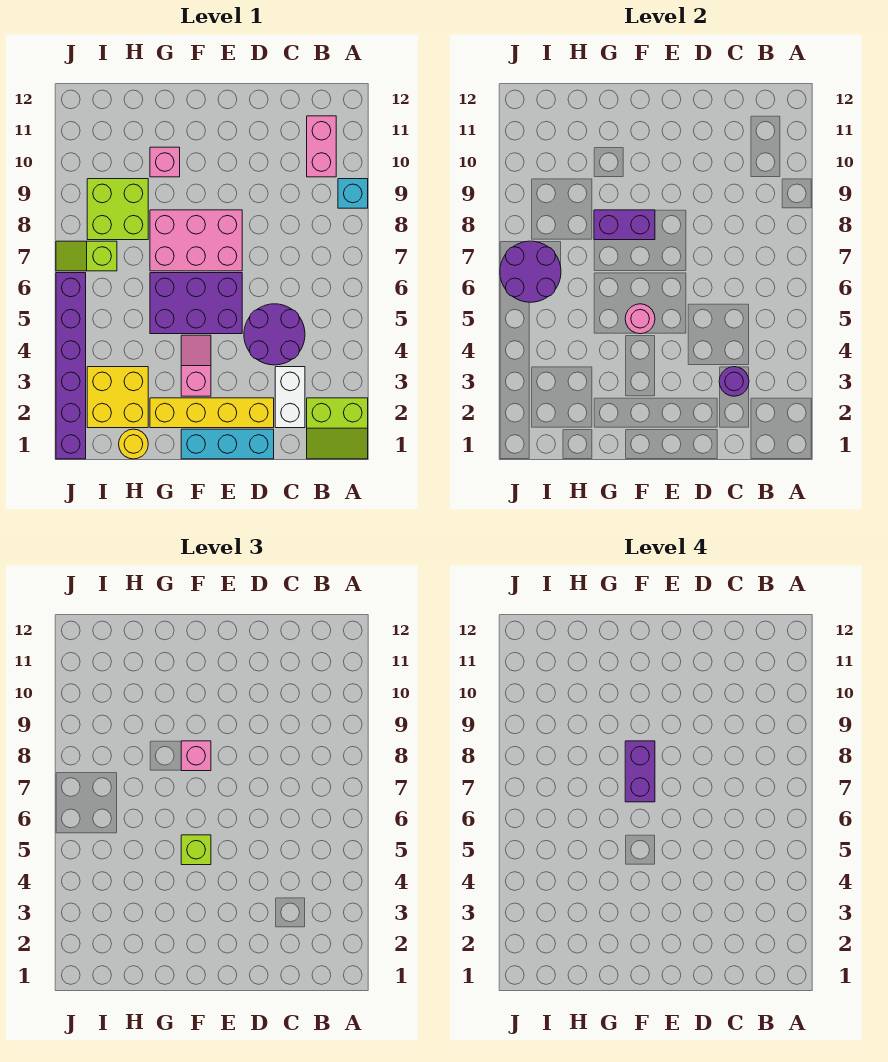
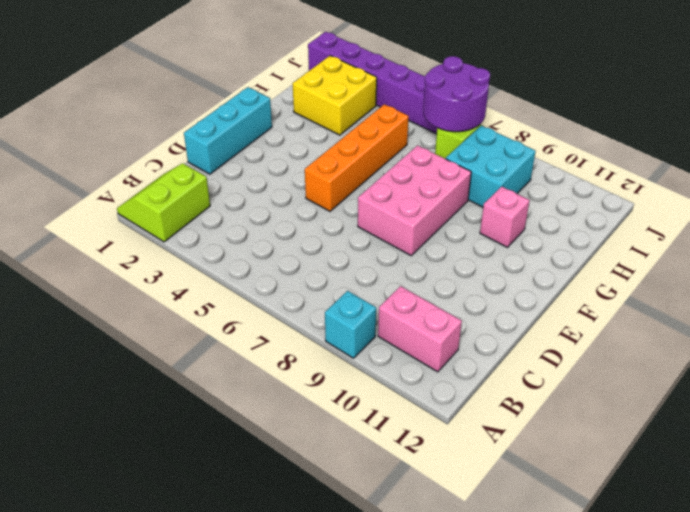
orange 1x4 brick [305,104,409,211] -> purple 2x3 brick [150,273,242,334]
cyan 2x2 brick [446,126,536,207] -> lime 2x2 brick [87,179,148,240]
none -> white 1x2 brick [275,367,305,428]
none -> purple 2x2 round brick [244,304,305,365]
none -> yellow 1x4 brick [150,398,274,428]

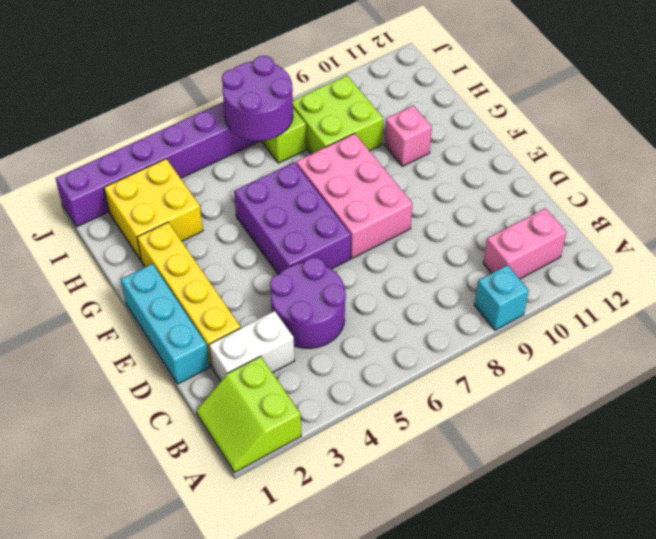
none -> pink 1x2 slope [181,335,211,396]
none -> yellow 1x1 round brick [119,429,148,459]
none -> purple 1x1 round brick [719,367,749,396]

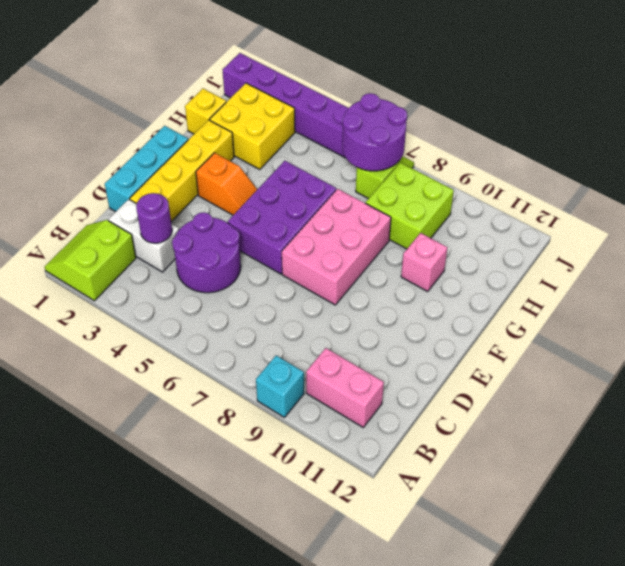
orange 1x2 slope [196,153,257,215] -> pink 1x2 slope [181,335,211,396]
yellow 1x1 brick [185,89,226,134] -> yellow 1x1 round brick [119,429,148,459]
none -> pink 1x1 round brick [625,304,655,334]
none -> purple 1x2 brick [594,210,655,240]
none -> lime 1x1 brick [181,835,211,865]

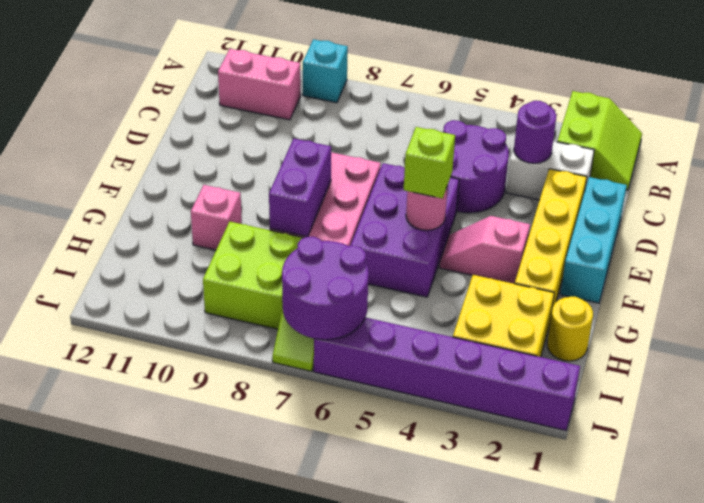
none -> pink 1x1 brick [181,741,211,771]
none -> purple 1x2 brick [625,741,655,802]

